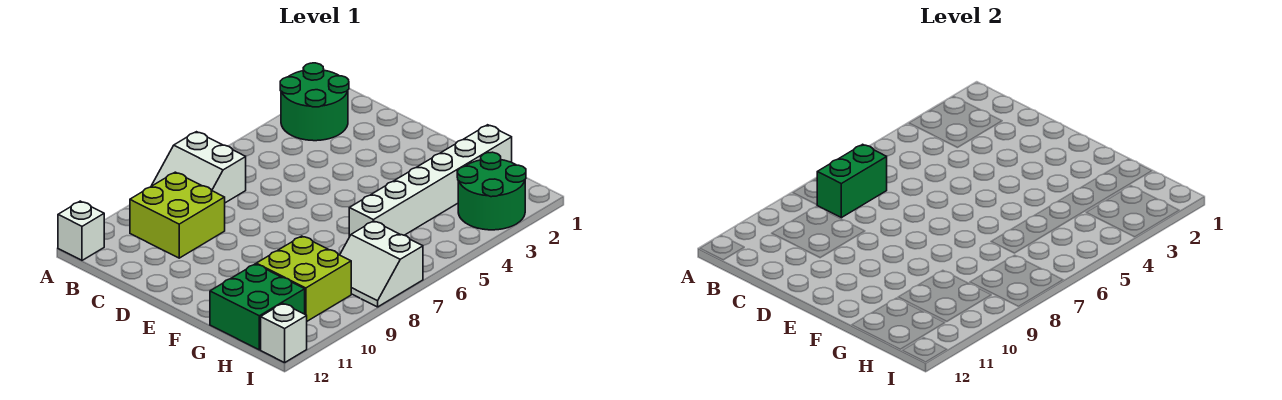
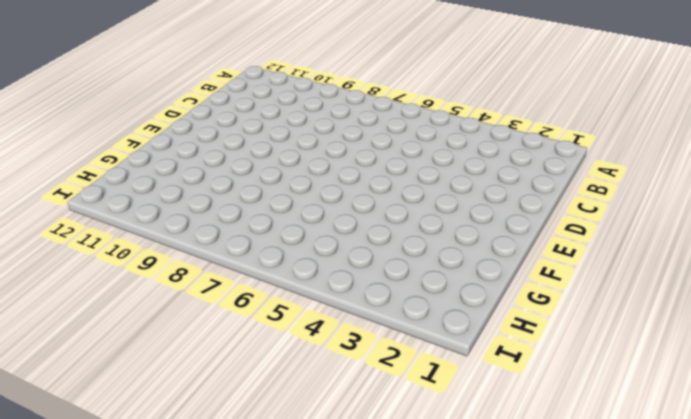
none -> green 2x2 round brick [280,63,349,141]
none -> white 2x2 slope [152,132,246,203]

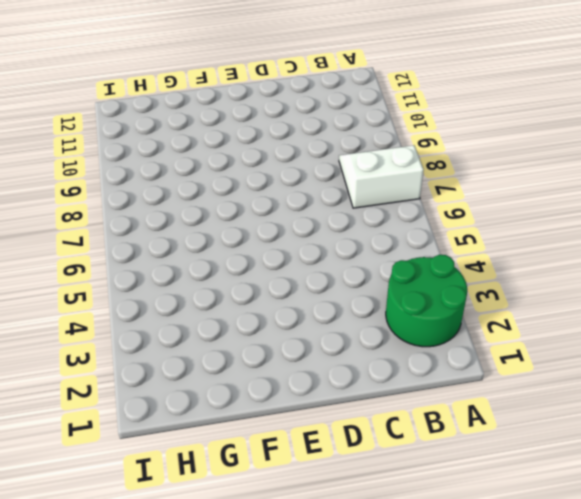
none -> white 1x1 brick [58,201,104,260]
none -> lime 2x2 brick [130,172,225,258]

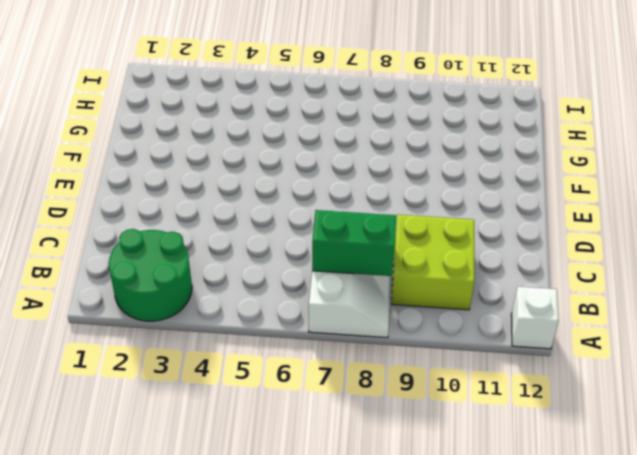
none -> white 1x6 brick [349,125,512,237]
none -> lime 2x2 brick [256,236,351,321]

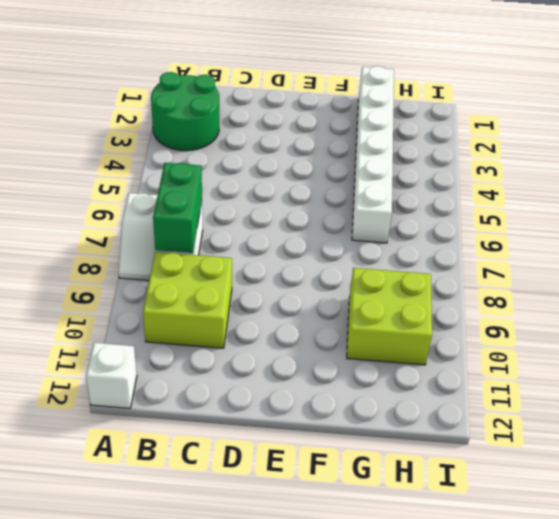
none -> green 2x2 brick [210,264,305,350]
none -> green 2x2 round brick [457,152,526,230]

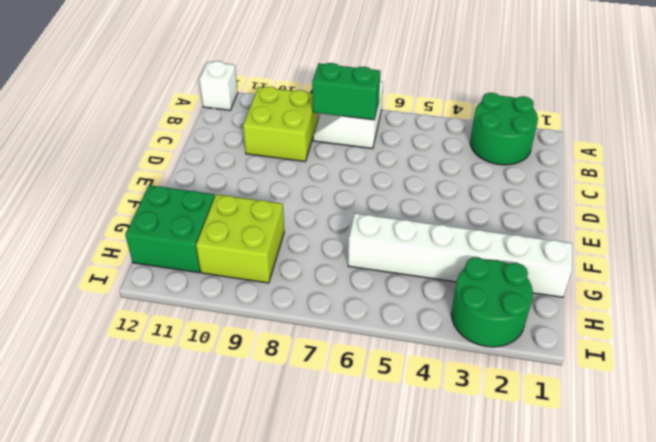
none -> white 2x2 slope [340,221,423,307]
none -> white 1x1 brick [261,303,307,363]

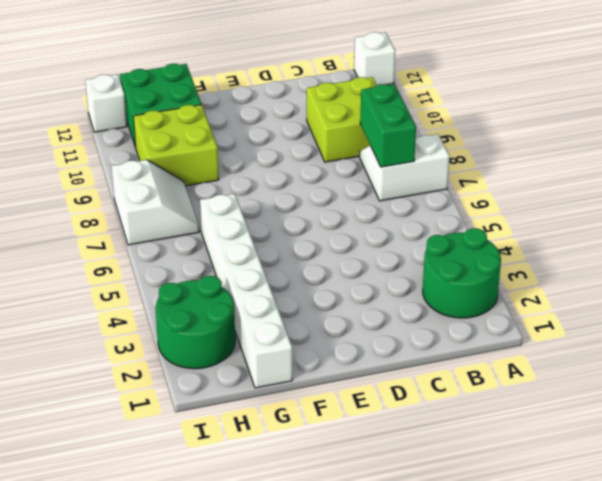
white 2x2 slope [111,160,199,245] -> white 2x2 slope turned to [340,221,423,307]

